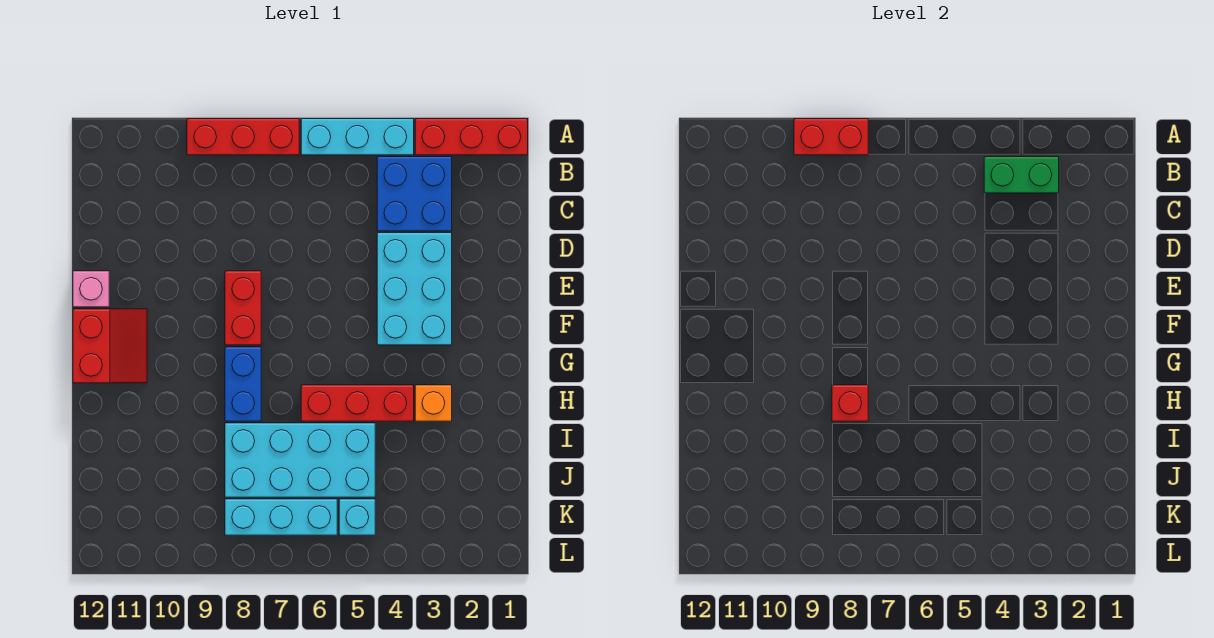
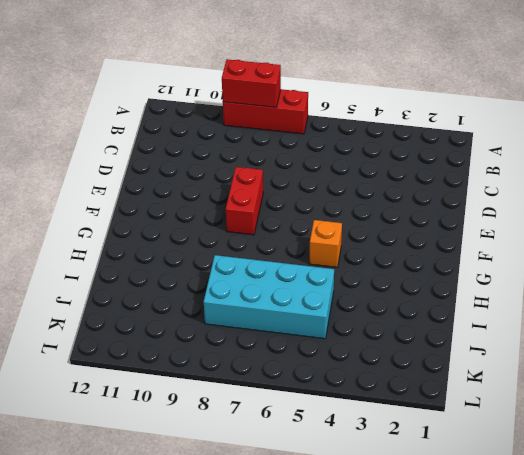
orange 1x1 brick [310,220,342,267] -> orange 1x1 brick moved to [415,385,452,421]
none -> red 1x3 brick [415,119,528,155]
none -> cyan 1x3 brick [301,119,414,155]
none -> blue 2x2 brick [377,157,452,231]

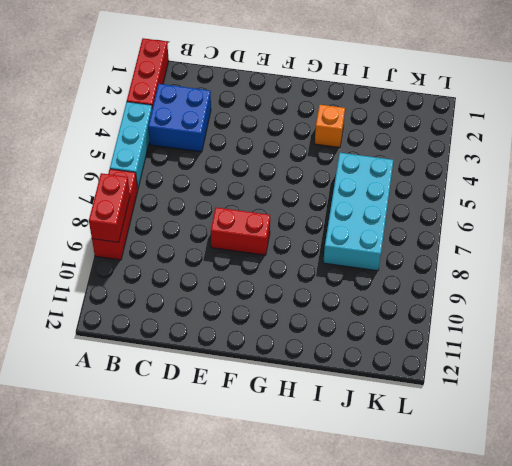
none -> cyan 2x3 brick [377,233,452,345]
none -> pink 1x1 brick [73,271,109,307]
none -> red 2x2 slope [73,309,147,383]

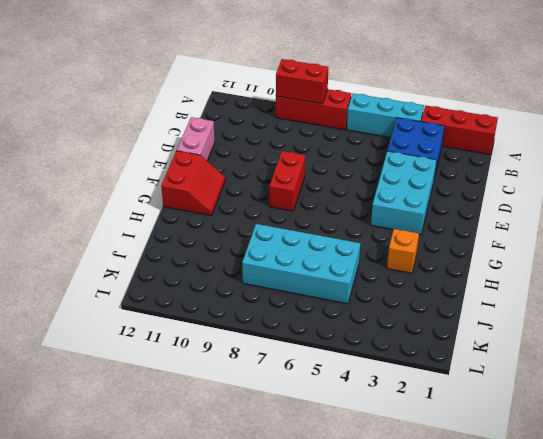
pink 1x2 brick [177,117,215,160] -> pink 1x1 brick [73,271,109,307]
none -> blue 1x2 brick [225,347,261,421]
none -> red 1x3 brick [301,385,414,421]
none -> cyan 1x1 brick [339,499,375,535]

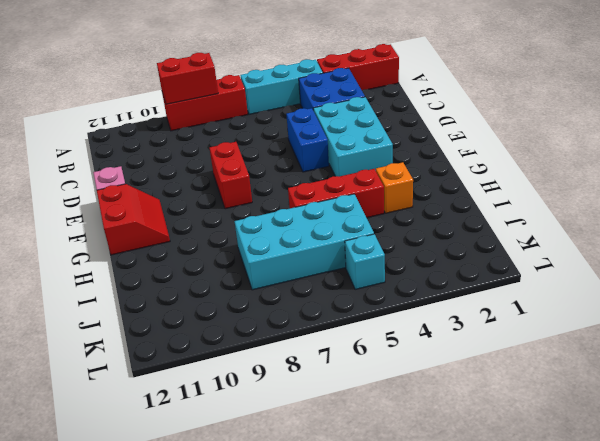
blue 1x2 brick [286,108,329,172] -> blue 1x2 brick moved to [225,347,261,421]
none -> cyan 1x3 brick [225,499,337,535]
none -> green 1x2 brick [984,157,1059,193]
none -> red 1x1 brick [832,385,868,421]

